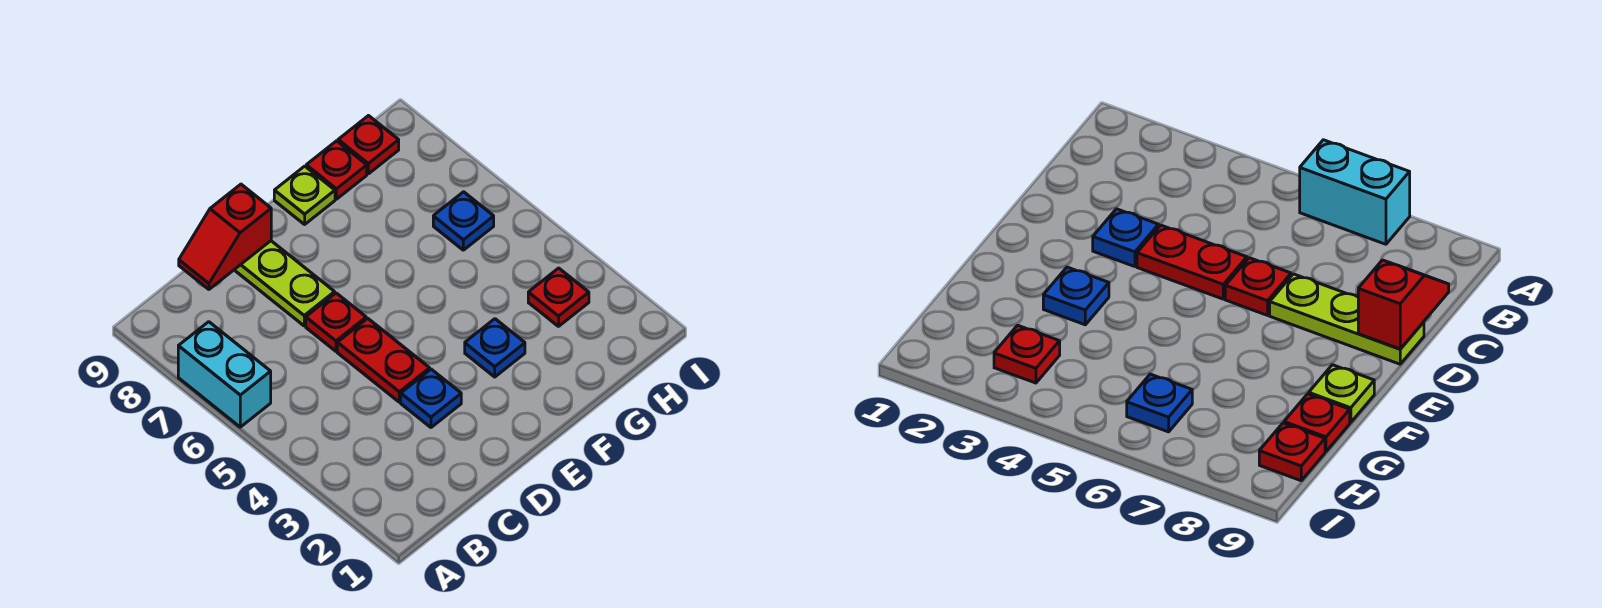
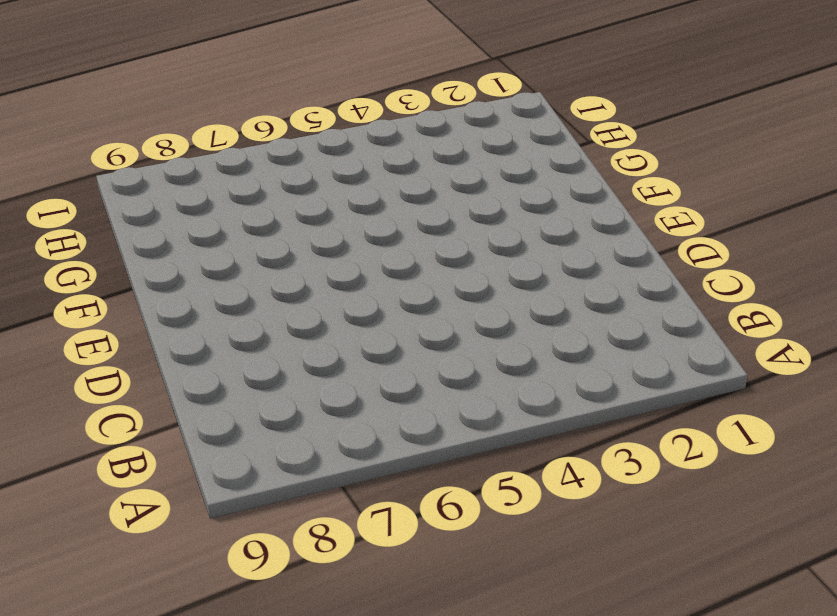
none -> cyan 1x2 brick [178,322,271,427]
none -> blue 1x1 plate [401,369,461,427]
none -> red 1x2 plate [337,318,430,402]

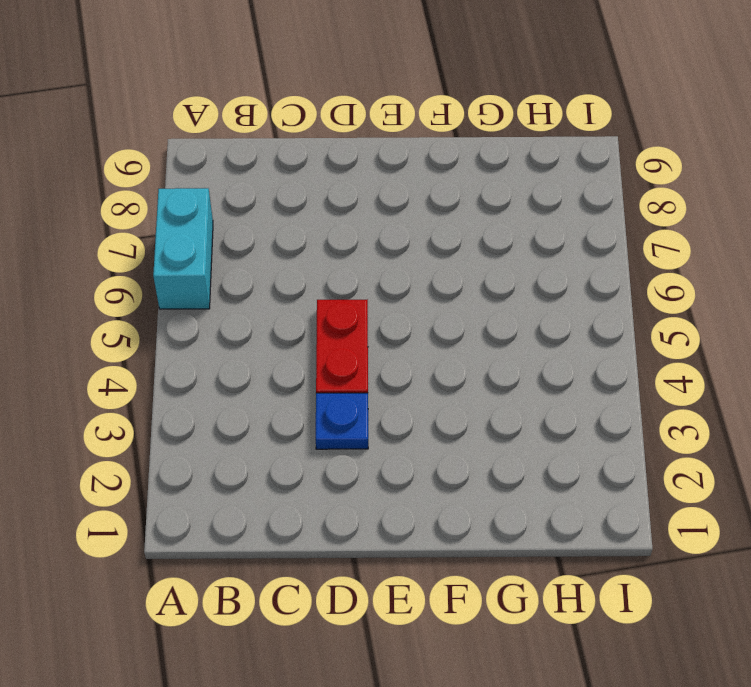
none -> red 1x1 plate [306,293,366,351]
none -> lime 1x3 plate [234,241,335,326]
none -> blue 1x1 plate [465,319,525,377]

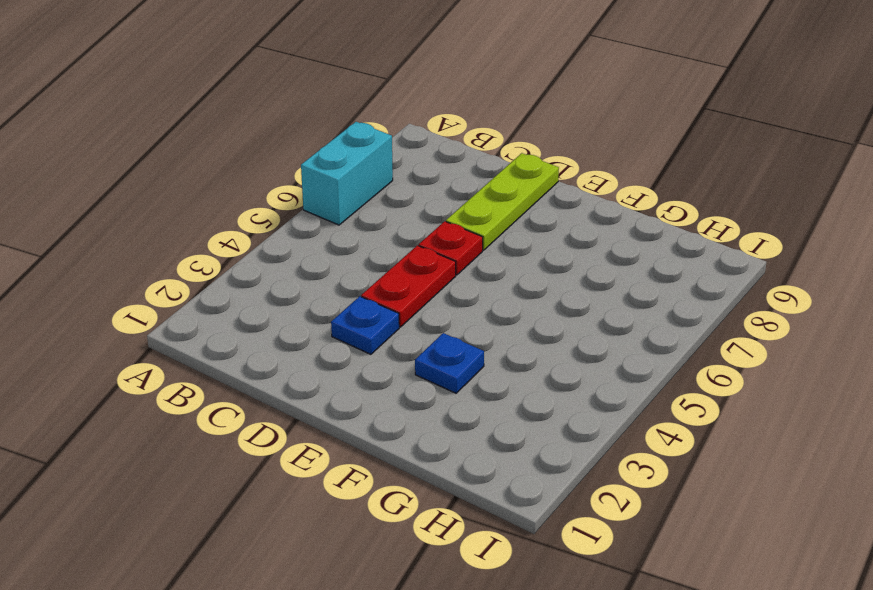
none -> lime 1x1 plate [274,166,335,224]
none -> red 1x1 plate [306,141,367,199]
none -> red 1x1 plate [528,268,589,326]

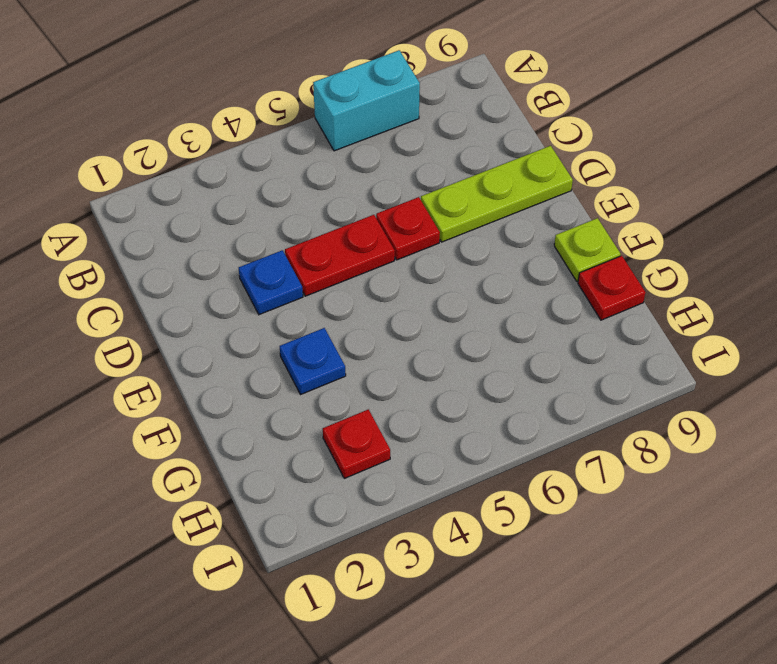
none -> blue 1x1 plate [433,192,494,250]
none -> red 1x1 plate [338,116,399,174]
none -> red 1x2 slope [179,184,271,289]

